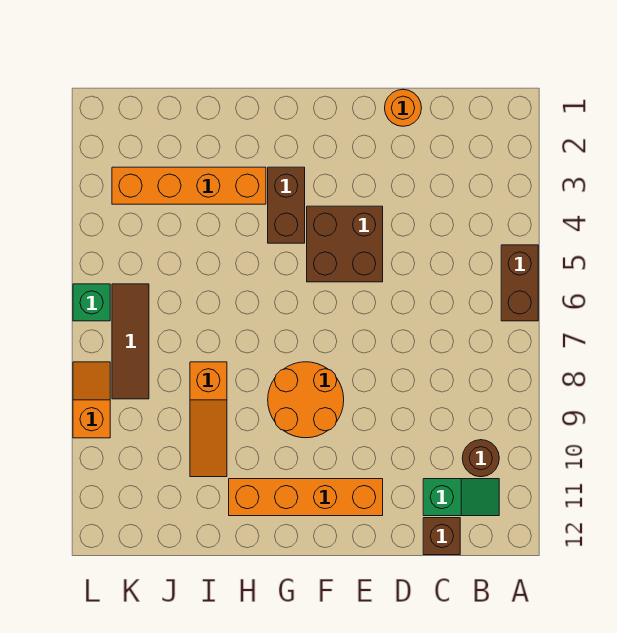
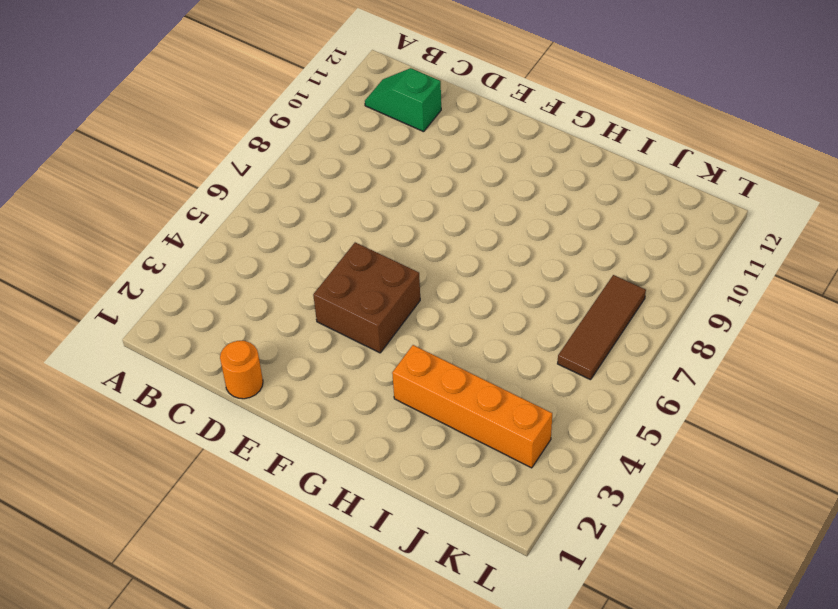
none -> brown 1x2 brick [501,245,538,321]
none -> brown 1x1 round brick [462,440,499,477]
none -> brown 1x1 brick [423,518,460,555]

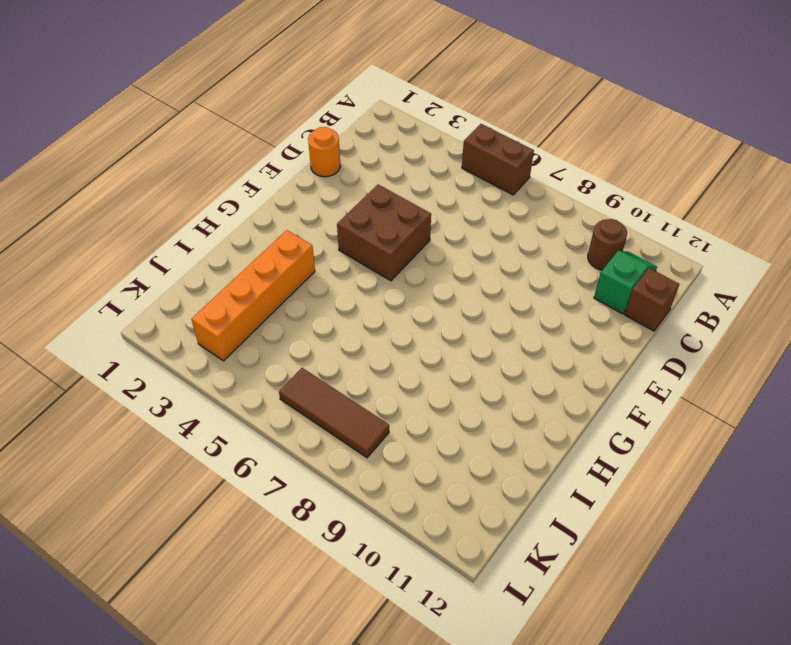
none -> orange 1x4 brick [229,479,383,516]
none -> orange 2x2 round brick [268,362,344,438]
none -> brown 1x2 brick [268,167,305,243]

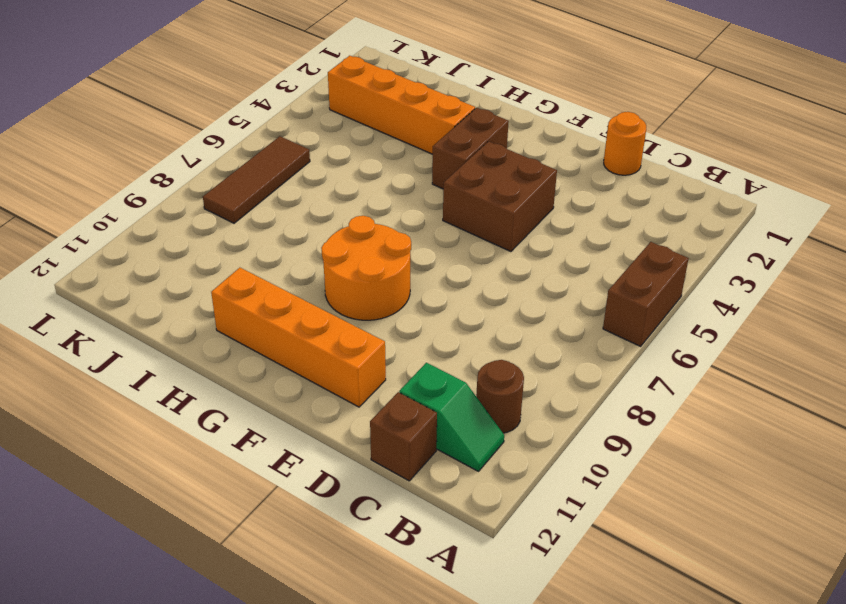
none -> orange 1x3 slope [190,362,227,477]
none -> green 1x1 brick [73,284,110,321]
none -> orange 1x2 slope [73,362,110,438]

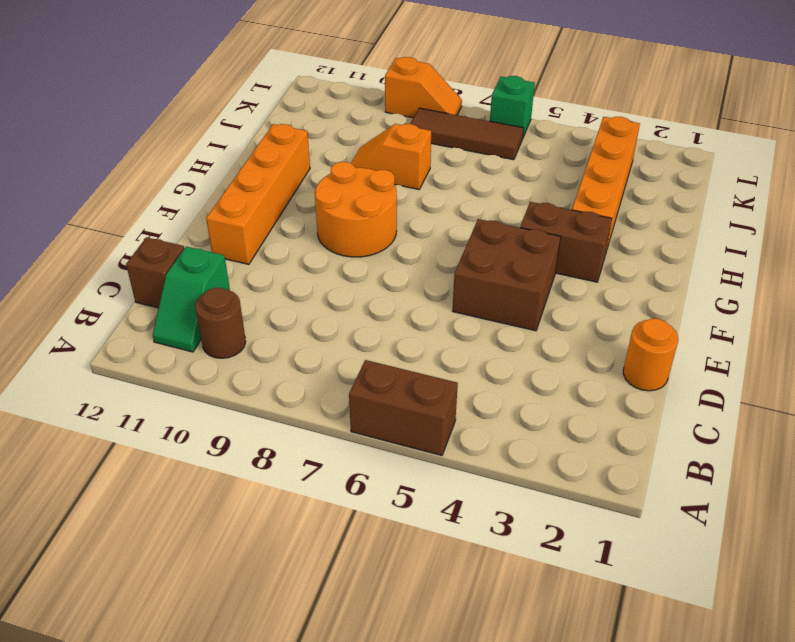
orange 1x2 slope [351,124,431,189] -> orange 1x3 slope [190,362,227,477]

